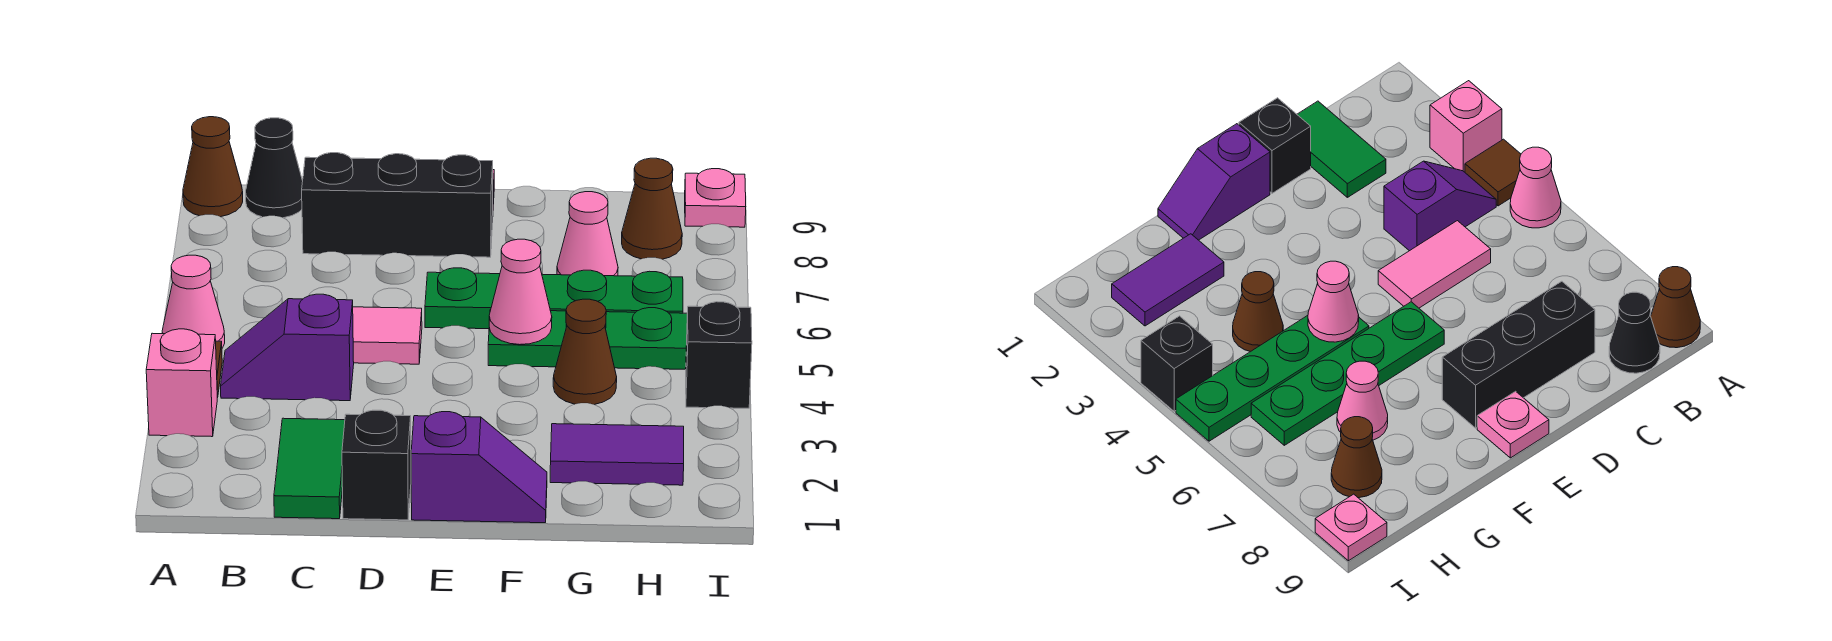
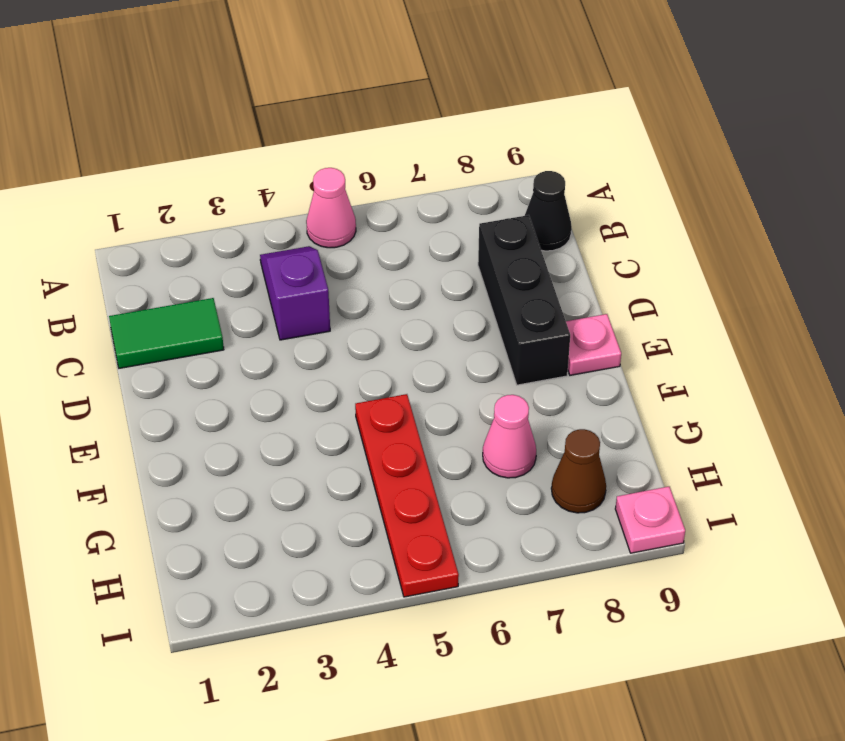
red 1x4 plate [355,394,459,597] -> green 1x4 plate [488,308,687,369]
none -> pink 1x1 brick [146,329,217,437]
none -> brown 1x1 tile [1465,139,1521,206]
none -> brown 1x1 cone [183,117,243,217]

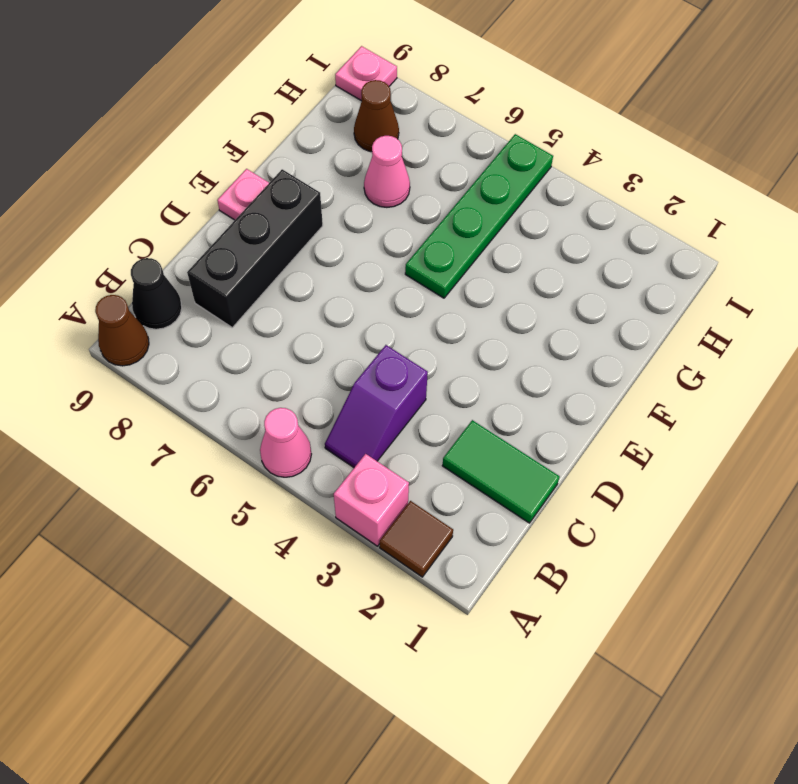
brown 1x1 tile [380,501,453,577] -> brown 1x1 tile moved to [1465,139,1521,206]
none -> pink 1x2 tile [353,307,422,364]
none -> black 1x1 brick [342,410,411,520]
none -> purple 1x2 slope [411,412,547,523]

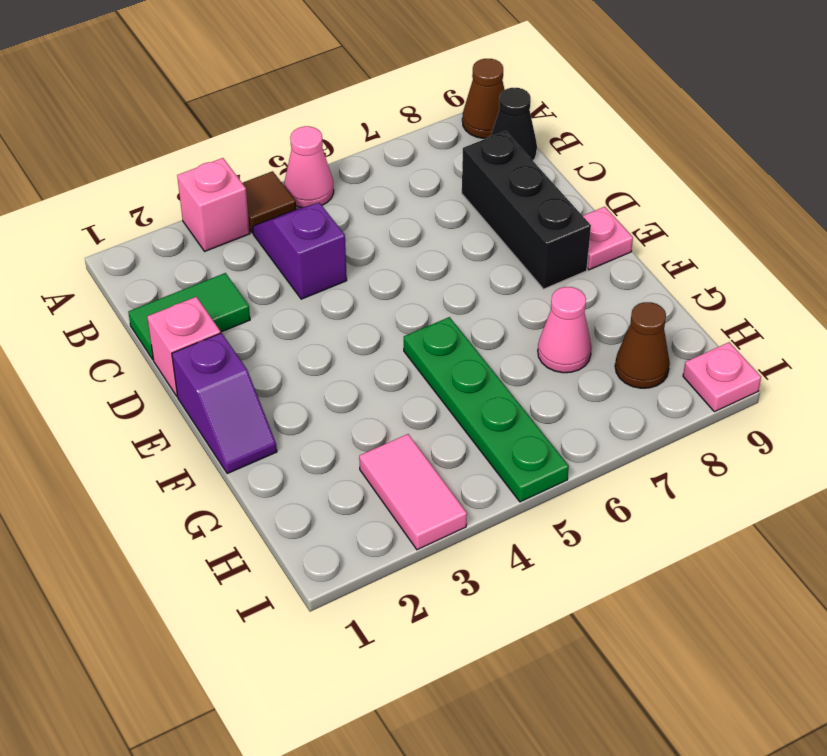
pink 1x1 brick [147,297,221,396] -> black 1x1 brick [342,410,411,520]
pink 1x2 tile [359,434,467,550] -> pink 1x2 tile moved to [353,307,422,364]
none -> green 1x4 plate [425,268,683,329]
none -> purple 1x2 tile [550,424,684,485]
none -> brown 1x1 cone [553,299,617,405]

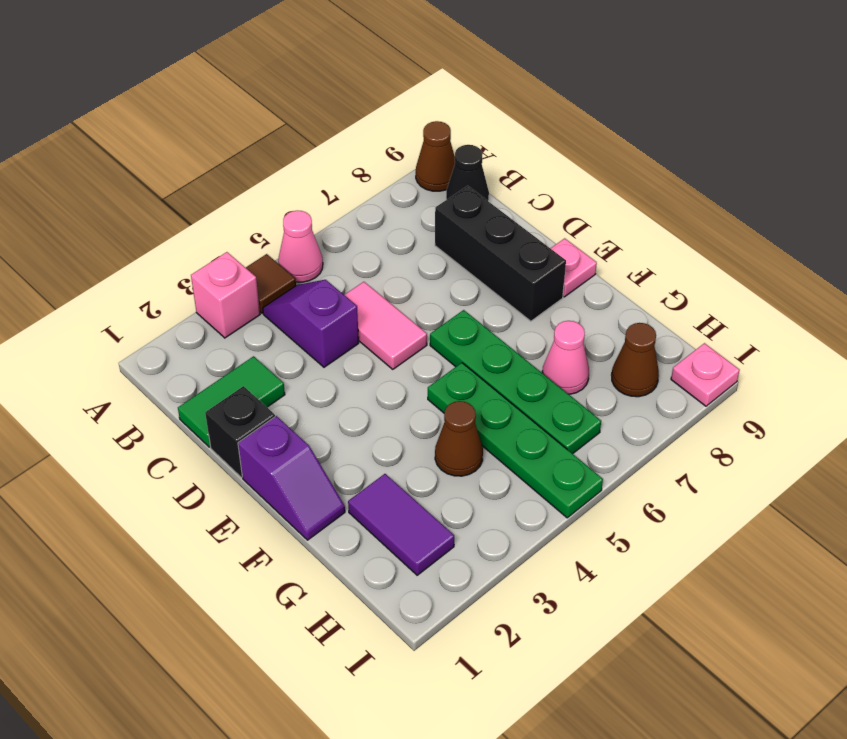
none -> black 1x1 brick [686,302,752,408]
none -> pink 1x1 cone [489,239,552,345]

